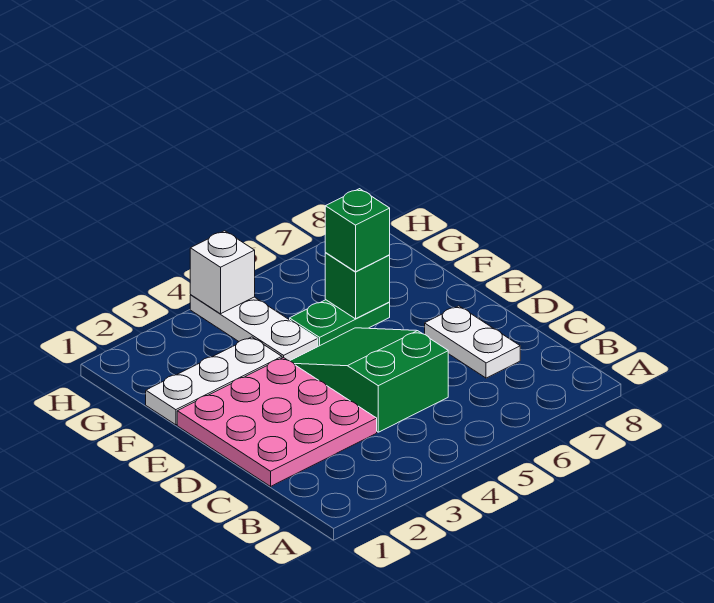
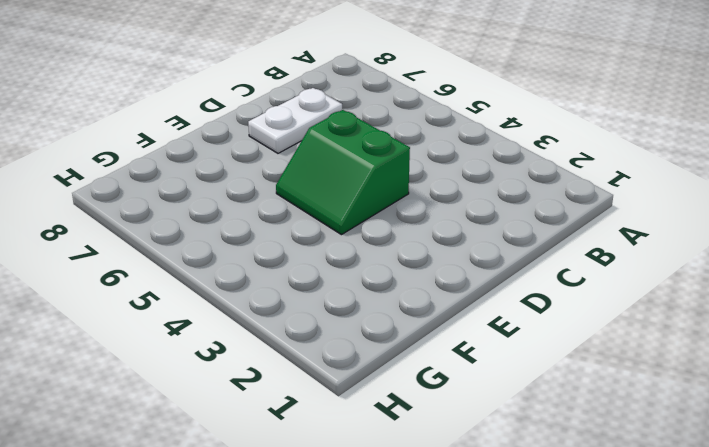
green 2x2 slope [276,110,410,235] -> green 2x3 slope [290,328,448,432]
none -> pink 3x3 plate [177,357,377,486]
none -> white 1x3 plate [146,337,282,425]

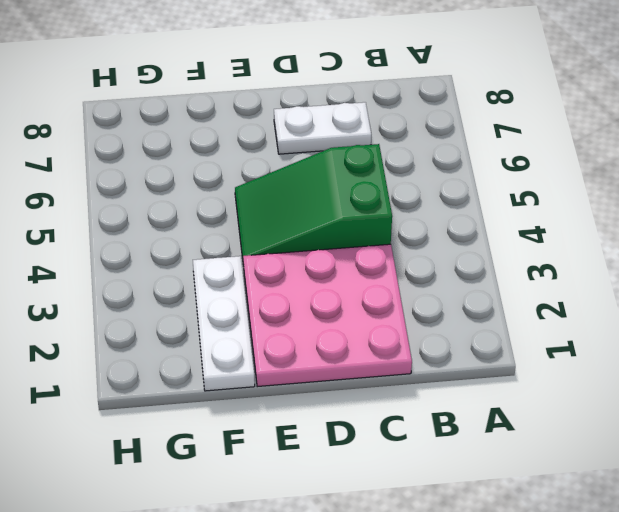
none -> white 1x3 plate [190,295,318,361]
none -> green 1x2 plate [290,300,390,346]

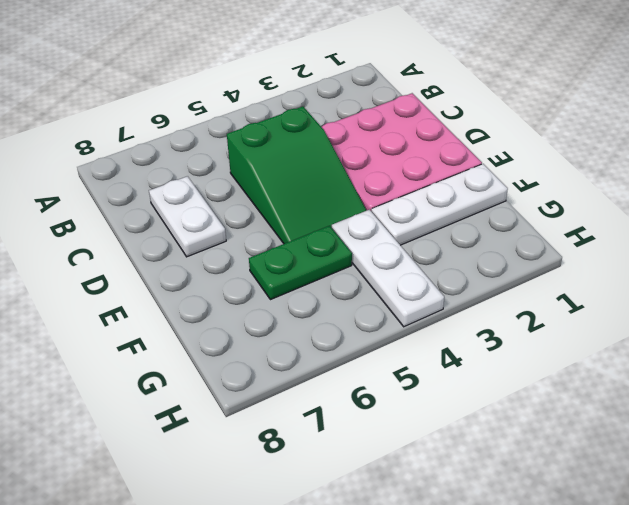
none -> green 1x1 brick [325,253,390,319]
none -> white 1x1 brick [190,231,255,314]

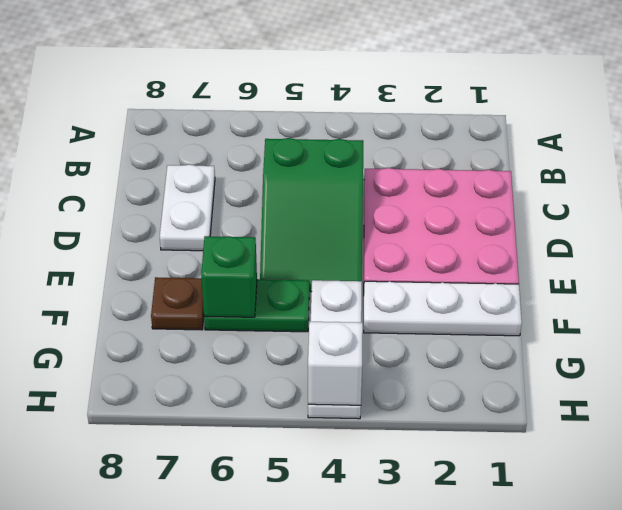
brown 1x1 plate [151,277,204,330] -> none
none -> green 1x1 brick [325,189,390,272]

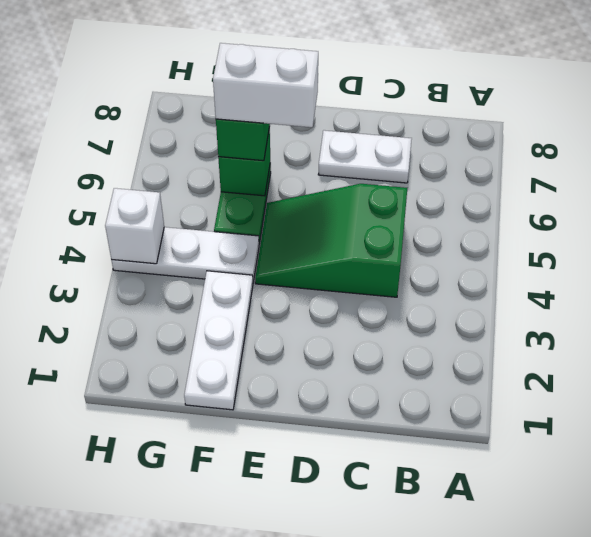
white 1x2 brick [213,43,318,127] -> none
none -> pink 3x3 plate [177,357,377,486]

